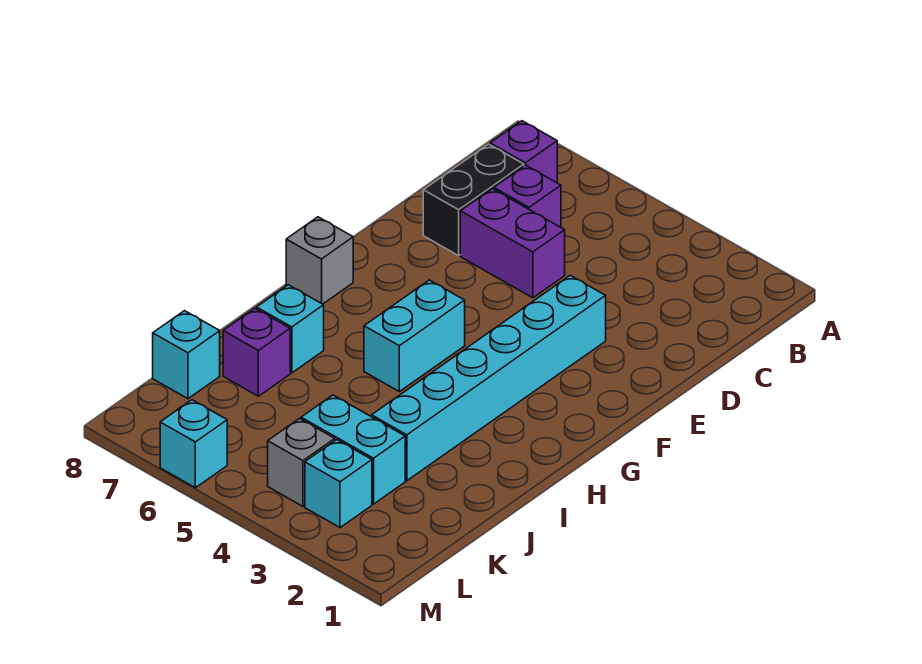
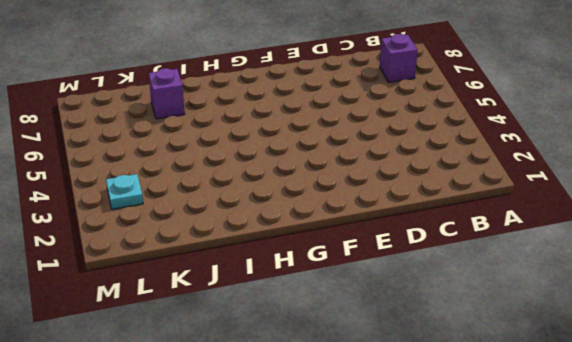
cyan 1x1 plate [106,174,143,209] -> cyan 1x1 brick [305,440,372,528]
none -> purple 1x1 brick [494,165,561,227]
none -> black 1x2 brick [423,144,524,255]
none -> purple 1x2 brick [460,189,565,298]

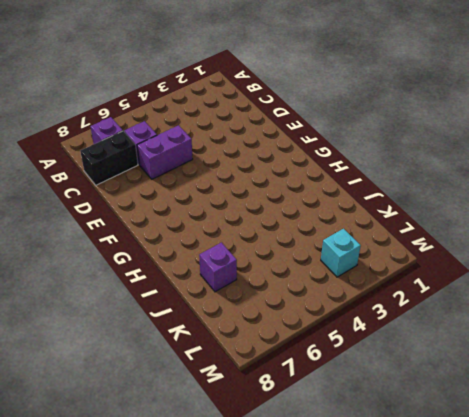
black 1x2 brick [80,131,138,185] -> black 1x2 brick turned to [423,144,524,255]
none -> cyan 1x6 brick [372,275,606,481]
none -> cyan 1x2 brick [364,280,465,392]
none -> grey 1x1 brick [286,217,353,304]

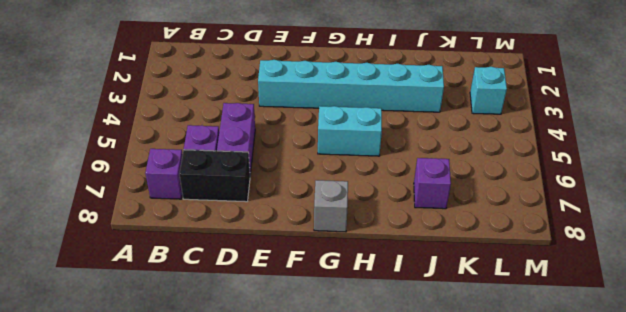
none -> cyan 1x1 brick [257,285,324,373]
none -> cyan 1x2 brick [301,395,405,504]
none -> cyan 1x1 brick [153,311,220,399]

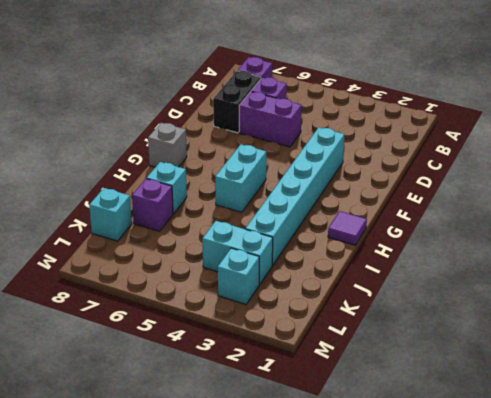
purple 1x1 tile [328,211,367,245] -> none
none -> grey 1x1 brick [268,419,335,506]
none -> cyan 1x1 brick [160,400,227,488]

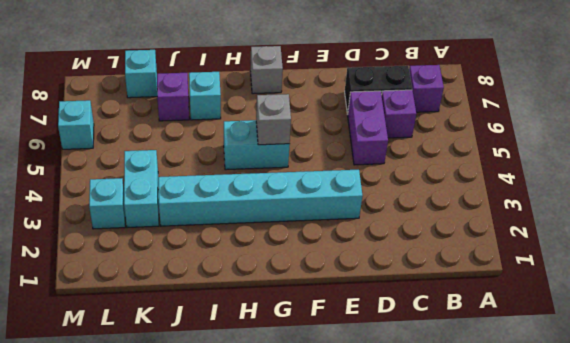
grey 1x1 brick [256,94,291,145] -> grey 1x1 brick moved to [268,419,335,506]

